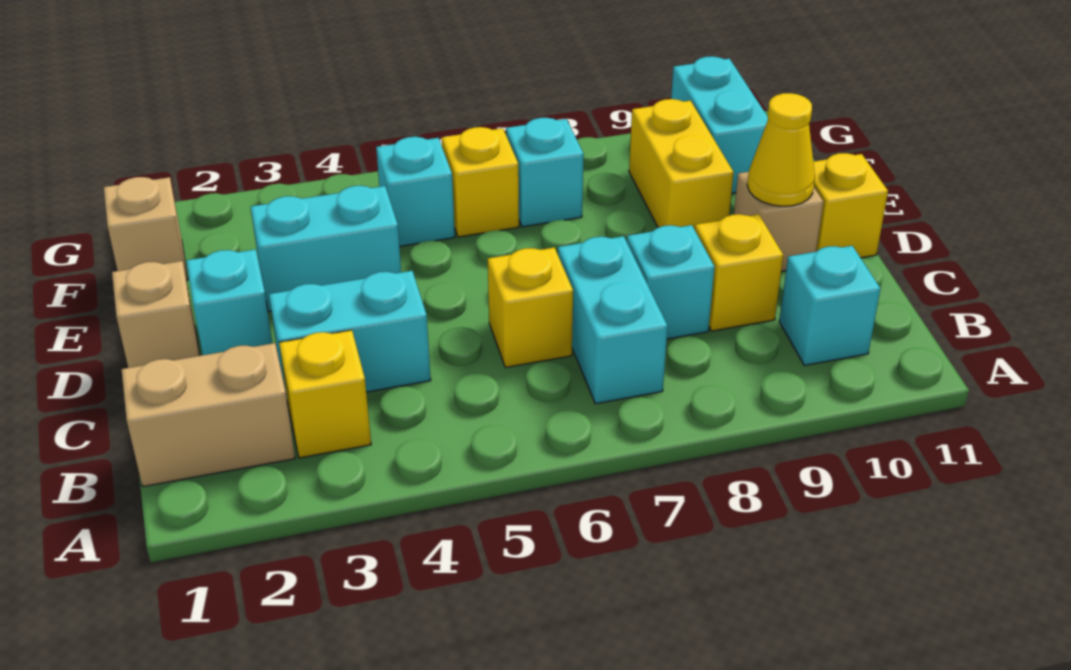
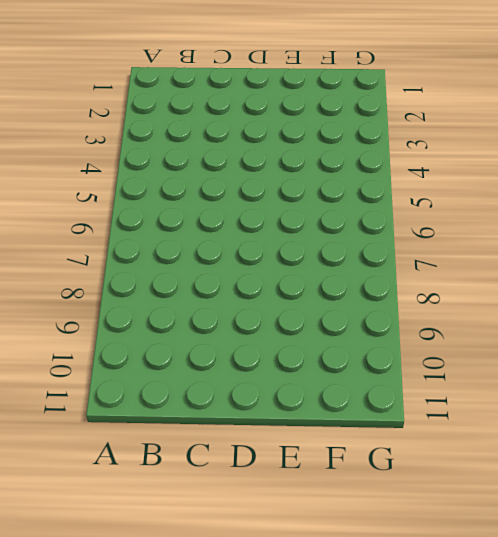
none -> tan 1x2 brick [122,343,295,487]
none -> yellow 1x1 brick [279,330,371,458]
none -> cyan 1x2 brick [558,236,668,404]

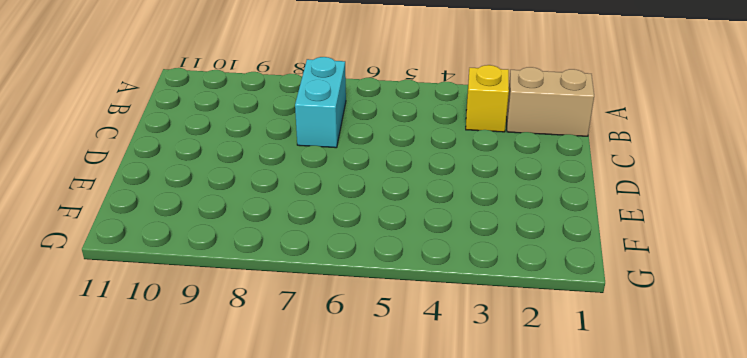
none -> cyan 1x1 brick [779,246,881,365]
none -> cyan 1x2 brick [269,271,431,403]
none -> yellow 1x1 brick [488,248,573,368]

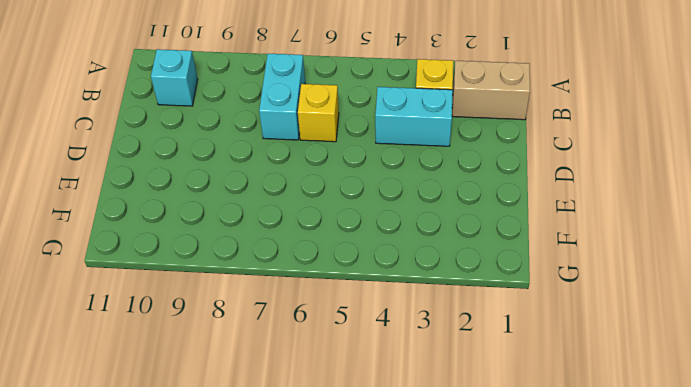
none -> cyan 1x1 brick [627,225,714,339]
none -> yellow 1x1 brick [695,214,783,331]
none -> tan 1x1 brick [112,261,200,368]

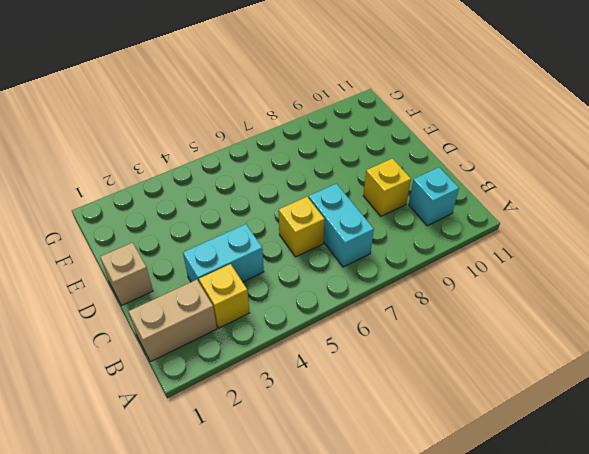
none -> cyan 1x1 brick [627,225,714,339]
none -> cyan 1x1 brick [186,249,272,355]
none -> tan 1x1 brick [734,172,823,271]

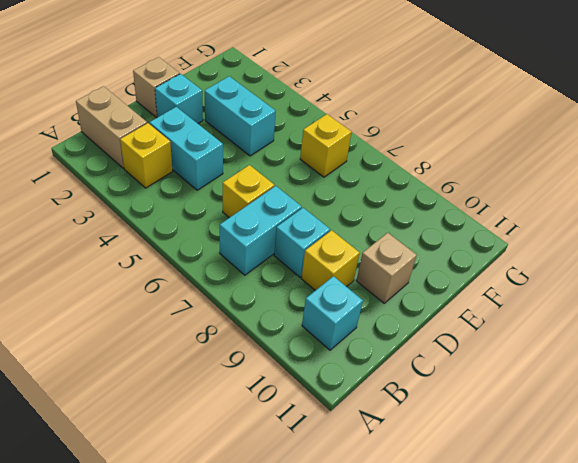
none -> yellow 1x1 brick [813,153,888,258]
none -> yellow 1x2 brick [629,99,734,229]
none -> tan 1x1 brick [104,177,188,281]

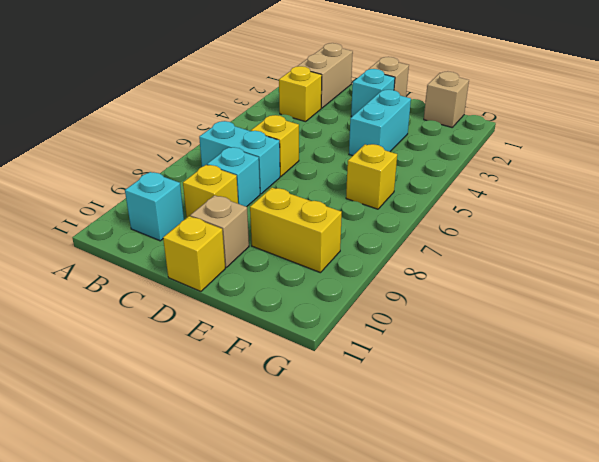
none -> cyan 1x2 brick [269,271,431,403]
none -> cyan 1x1 brick [376,137,455,247]
none -> cyan 1x1 brick [506,118,584,227]

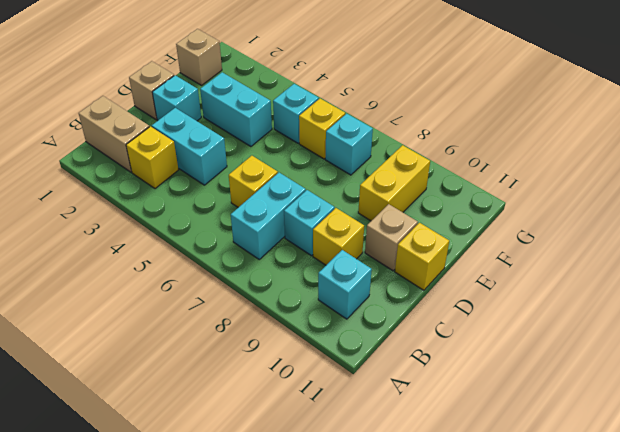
none -> cyan 1x2 brick [671,56,768,193]
none -> yellow 1x1 cone [747,93,815,206]

